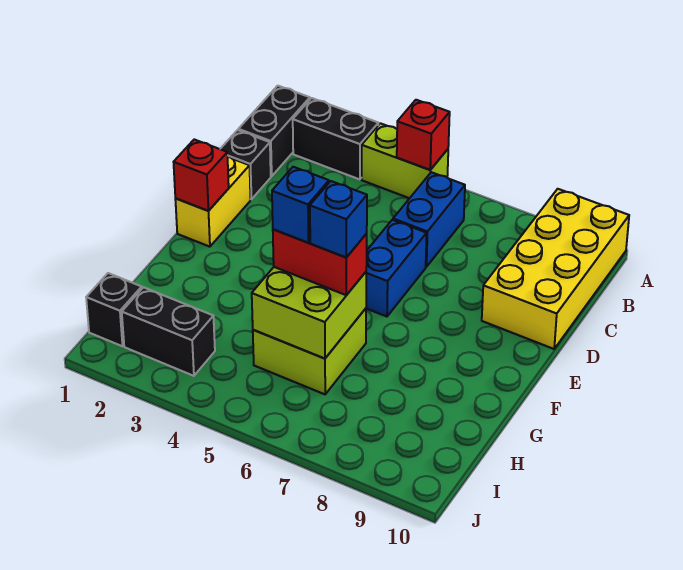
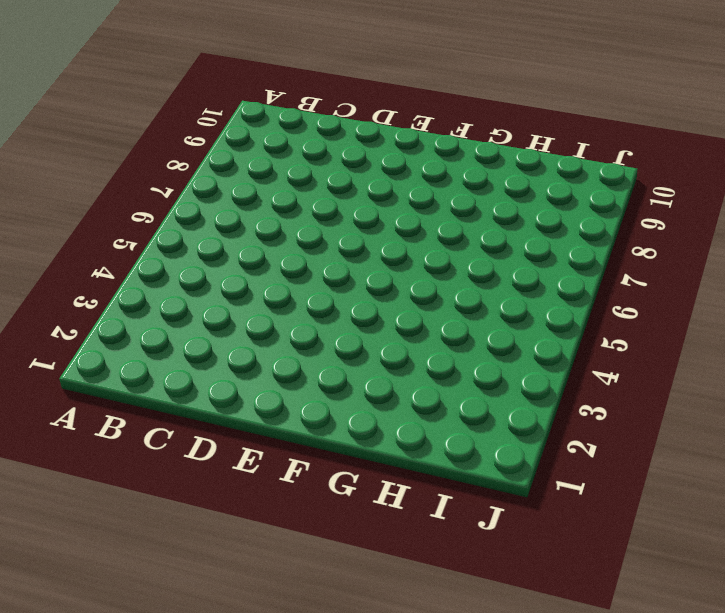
none -> black 1x2 brick [238,86,310,176]
none -> black 1x2 brick [293,98,378,179]
none -> lime 1x2 brick [361,123,448,198]

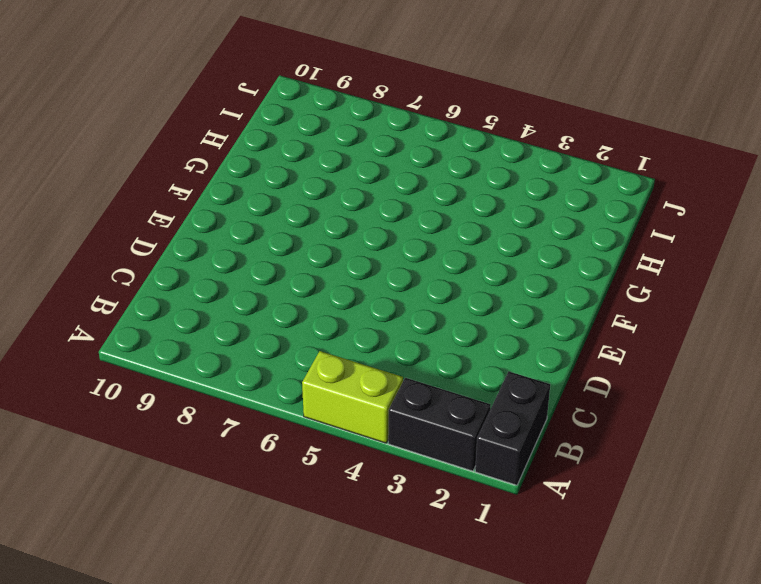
none -> yellow 2x4 brick [482,189,629,349]
none -> blue 1x2 brick [393,172,465,267]
none -> black 1x1 brick [221,130,271,199]

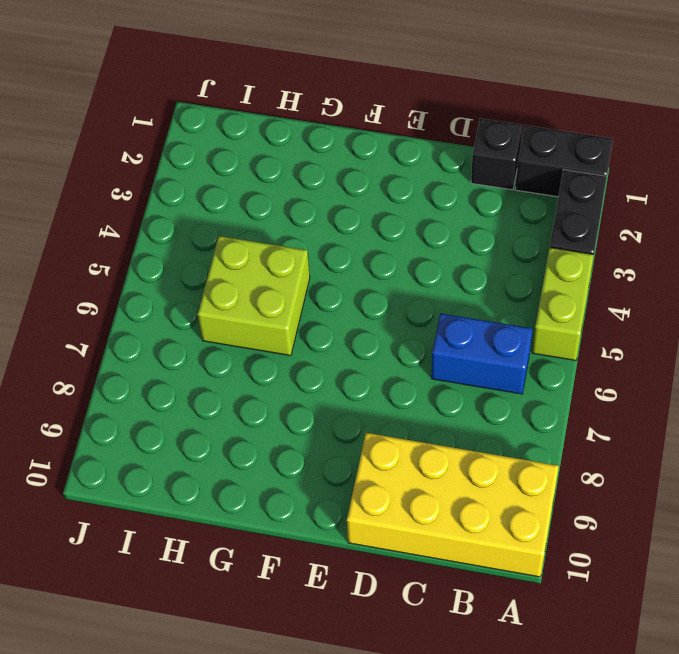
none -> yellow 1x2 brick [175,157,251,247]
none -> blue 1x2 brick [366,220,427,317]
none -> black 1x1 brick [86,273,142,346]

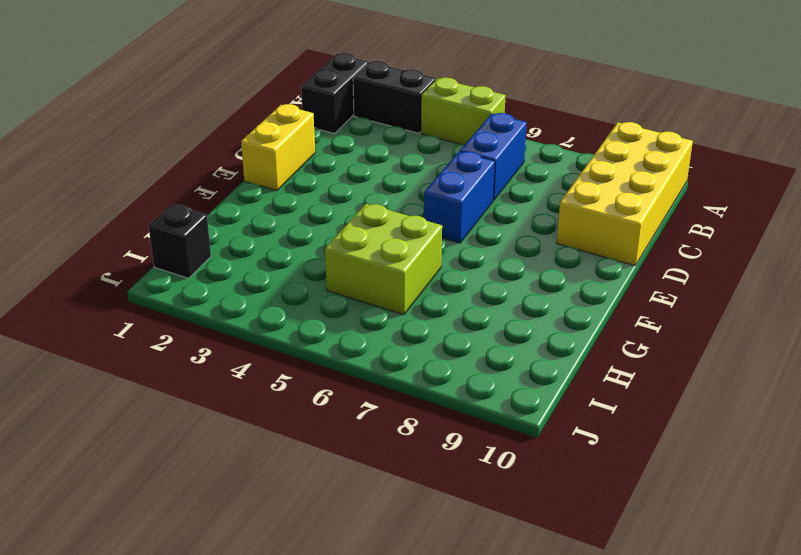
none -> black 1x1 brick [221,130,271,199]
none -> black 1x2 brick [122,287,215,376]
none -> red 1x1 brick [397,100,450,170]

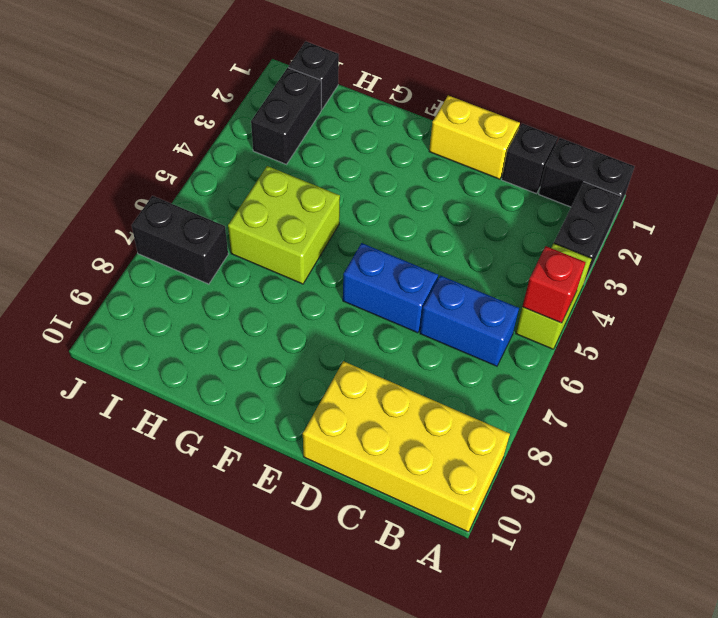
black 1x2 brick [132,196,228,284] -> none
none -> red 1x1 brick [174,139,229,211]
none -> lime 2x2 brick [252,267,366,359]
none -> red 1x2 brick [273,229,367,295]

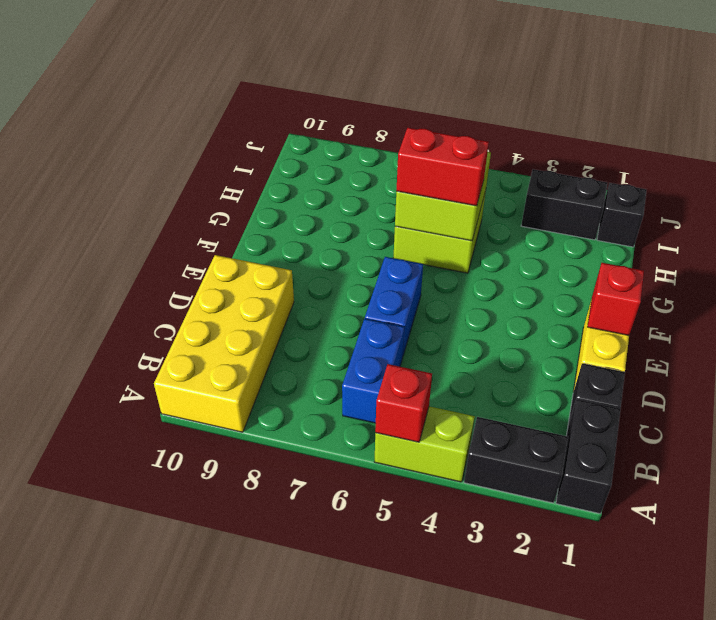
none -> blue 1x1 brick [272,167,329,243]
none -> blue 1x1 brick [310,181,367,257]

